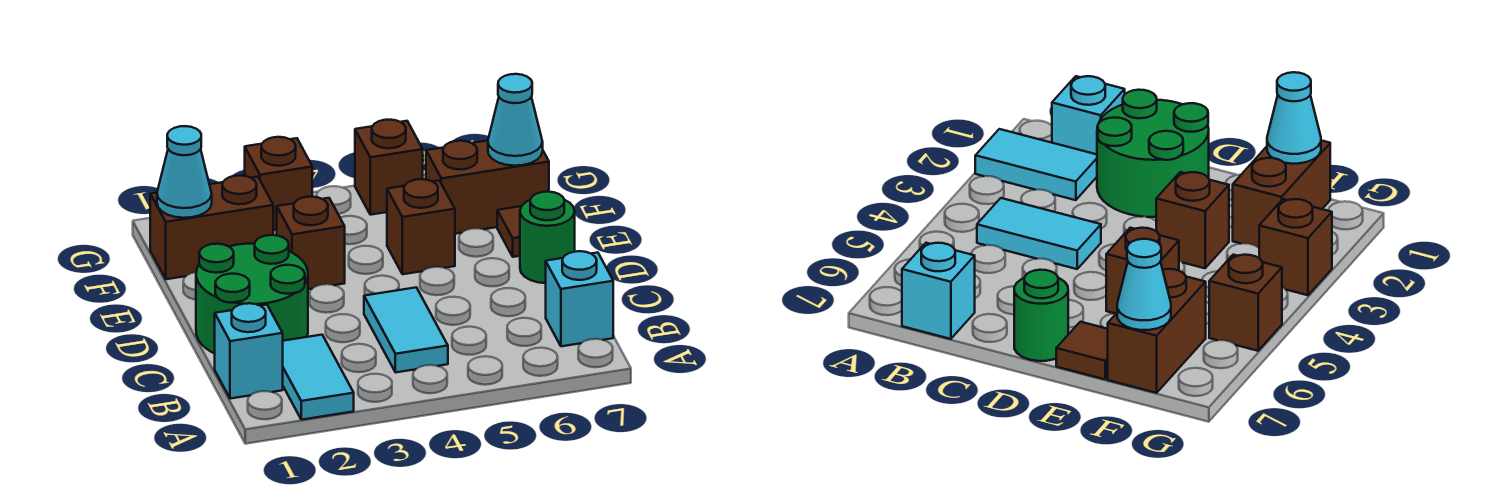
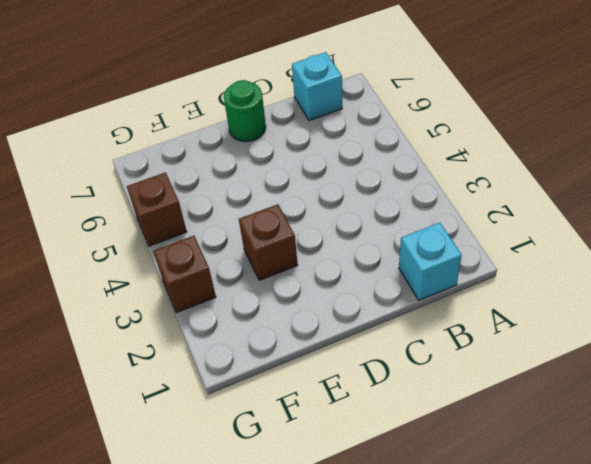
none -> cyan 1x2 tile [283,335,354,420]
none -> cyan 1x2 tile [364,287,448,372]
none -> green 2x2 round brick [196,235,308,354]

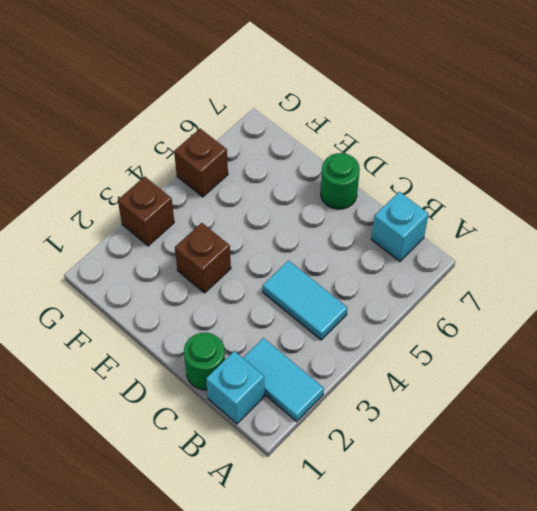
green 1x1 round brick [184,333,225,390] -> green 2x2 round brick [196,235,308,354]
none -> brown 1x1 brick [387,179,455,274]
none -> brown 1x1 tile [497,206,521,257]
none -> brown 1x2 brick [150,175,273,279]

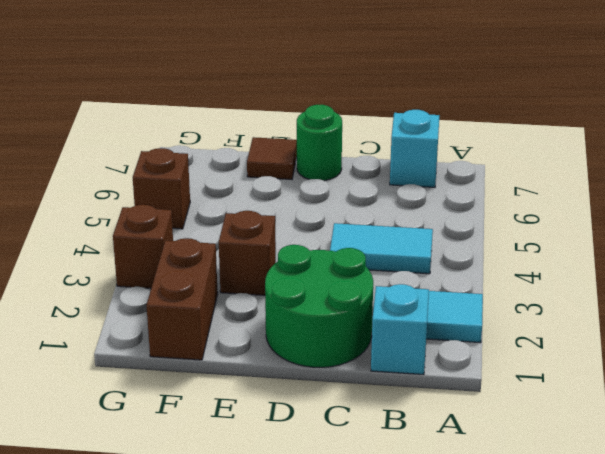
none -> brown 1x1 brick [387,179,455,274]
none -> brown 1x2 brick [426,140,549,234]
none -> cyan 1x1 cone [157,126,212,218]

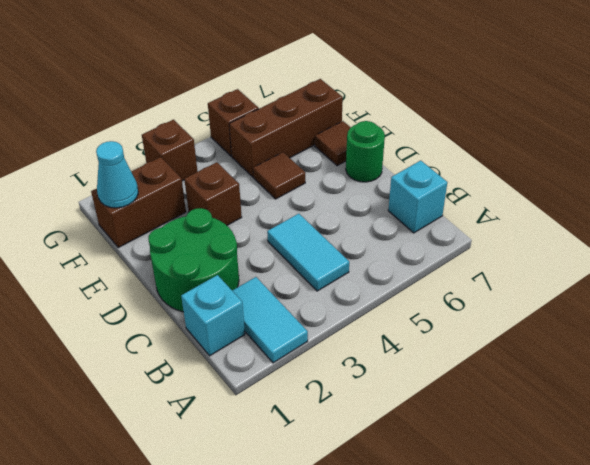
brown 1x1 tile [253,152,305,199] -> brown 1x1 brick [387,179,455,274]
brown 1x3 brick [229,79,343,177] -> brown 1x2 brick [426,140,549,234]
none -> cyan 1x1 cone [488,74,543,166]

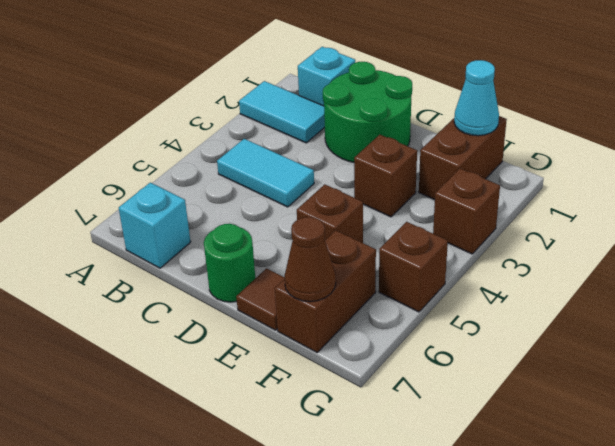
brown 1x1 cone [284,217,336,302] -> cyan 1x1 cone [488,74,543,166]

